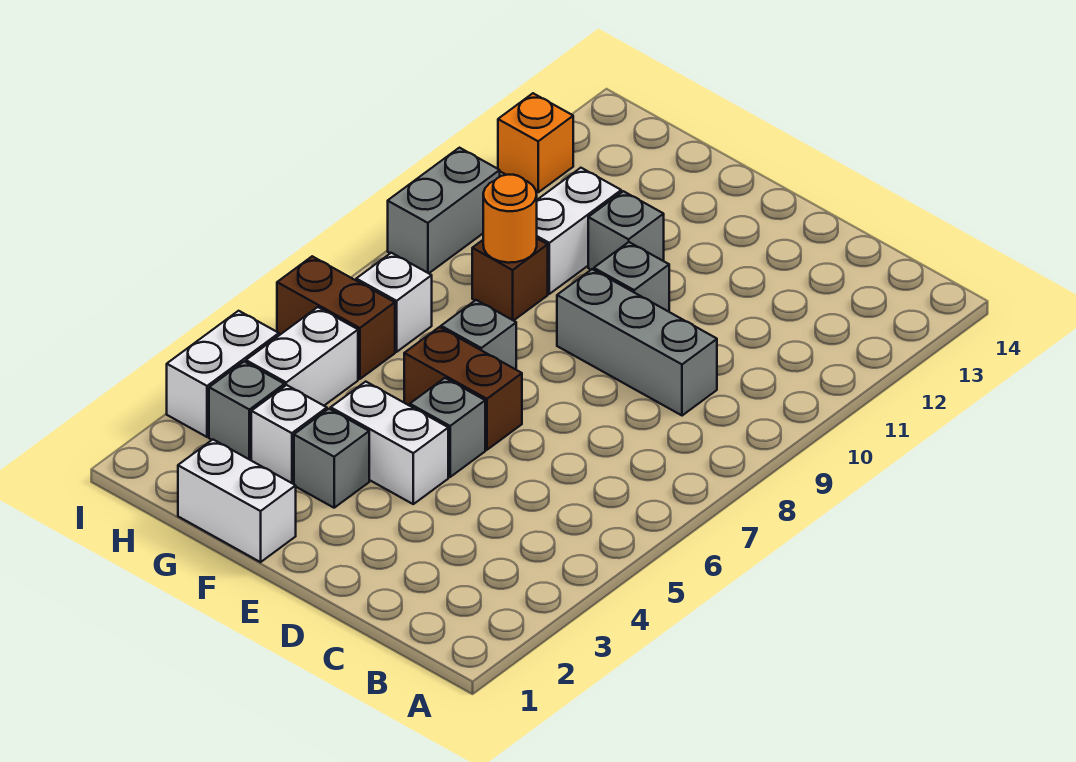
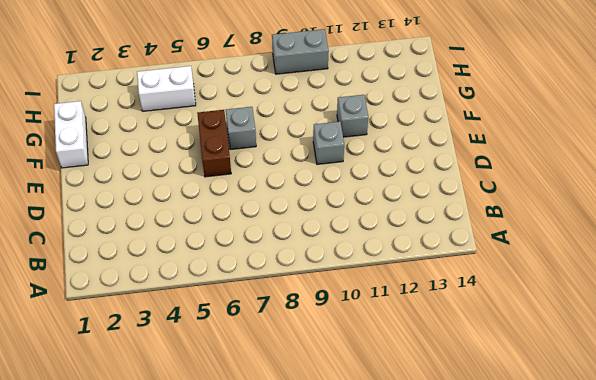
none -> grey 1x3 brick [557,269,717,416]
none -> white 1x2 brick [331,382,448,504]
none -> grey 1x1 brick [410,378,485,477]

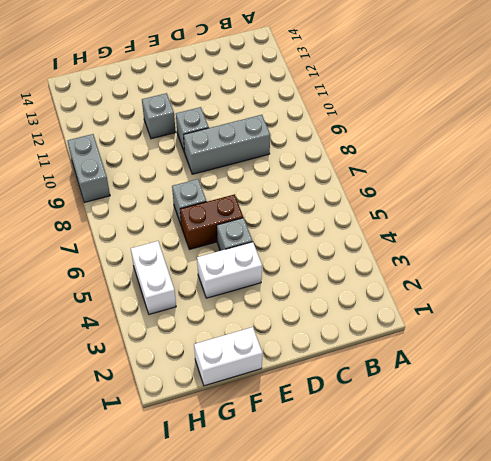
none -> grey 1x1 brick [294,409,369,508]
none -> white 1x1 brick [251,385,327,484]
none -> brown 1x1 brick [472,239,548,321]

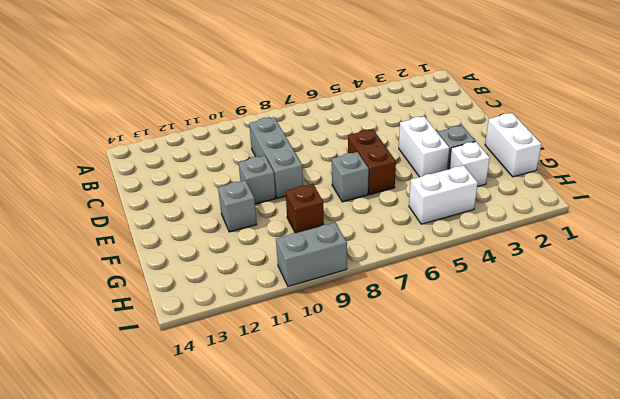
none -> grey 1x1 brick [410,378,485,477]
none -> white 1x2 brick [537,168,621,294]
none -> grey 1x1 brick [209,362,284,460]

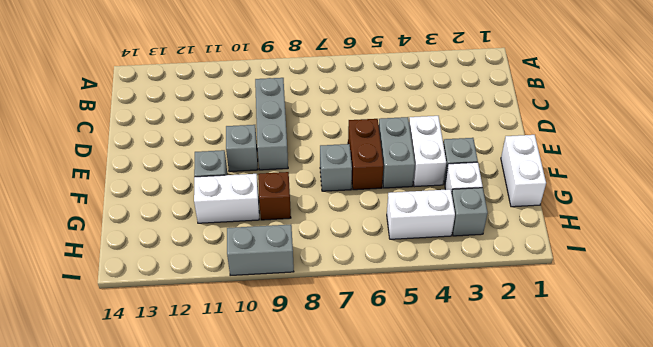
grey 1x2 brick [379,117,415,188] -> grey 1x1 brick [410,378,485,477]
none -> brown 1x2 brick [277,256,395,379]
none -> white 1x1 brick [356,253,432,352]
none -> white 1x2 brick [167,311,279,437]

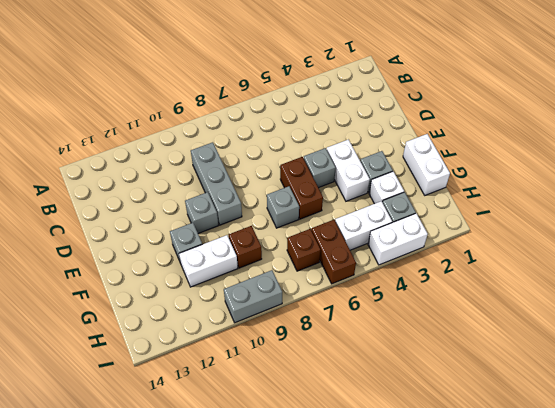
brown 1x1 brick [287,229,321,271] -> white 1x1 brick [356,253,432,352]
none -> orange 1x1 brick [498,93,573,192]
none -> orange 1x1 round brick [483,175,537,263]

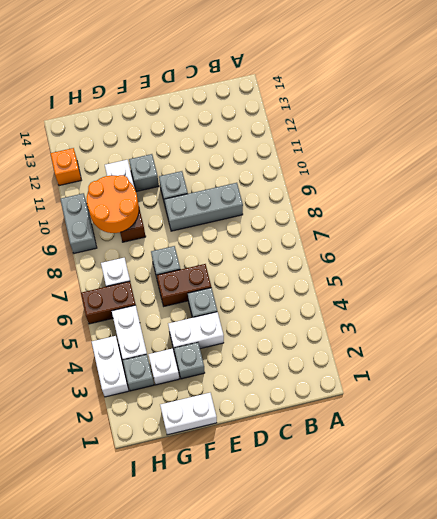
orange 2x2 round brick [87,175,139,233] -> orange 1x1 round brick [483,175,537,263]

